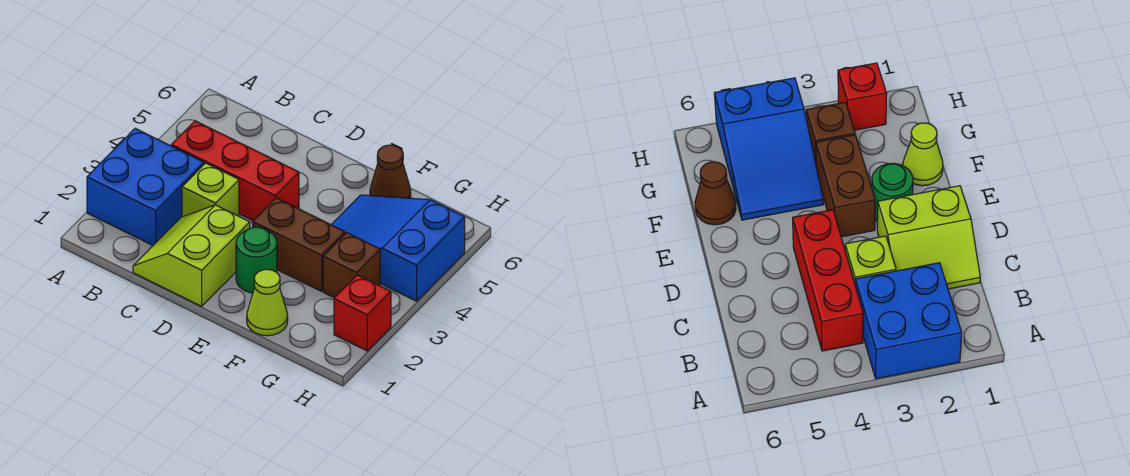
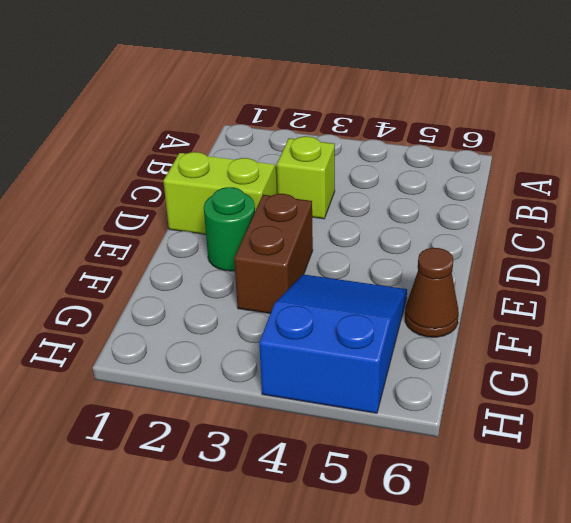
none -> blue 2x2 brick [87,128,204,245]
none -> red 1x3 brick [171,121,299,221]

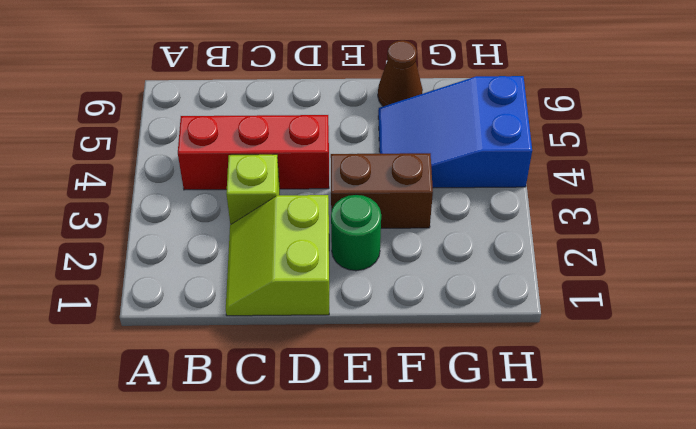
none -> blue 2x2 brick [87,128,204,245]
none -> lime 1x1 cone [247,270,288,336]

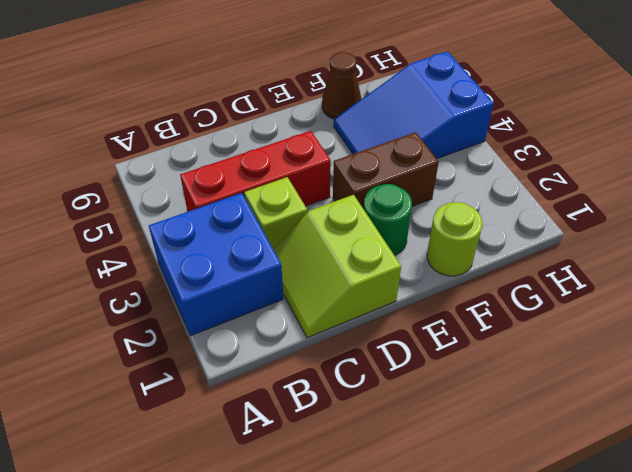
lime 1x1 round brick [427,202,483,276] -> lime 1x1 cone [247,270,288,336]
none -> brown 1x1 brick [323,233,380,298]
none -> red 1x1 brick [334,275,391,351]

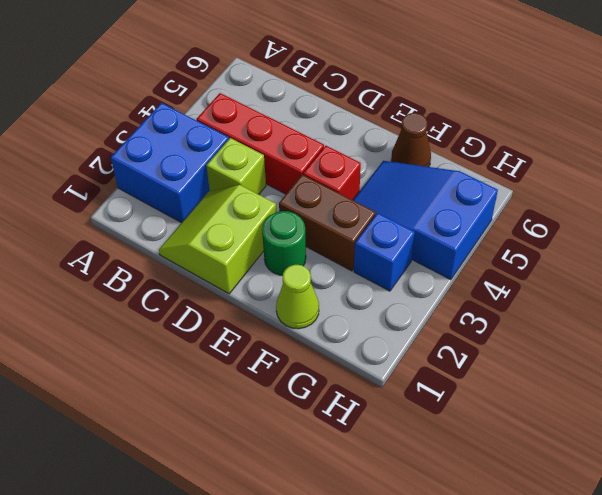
red 1x1 brick [303,146,361,200] -> red 1x1 brick moved to [334,275,391,351]
blue 1x1 brick [354,213,415,291] -> brown 1x1 brick [323,233,380,298]

